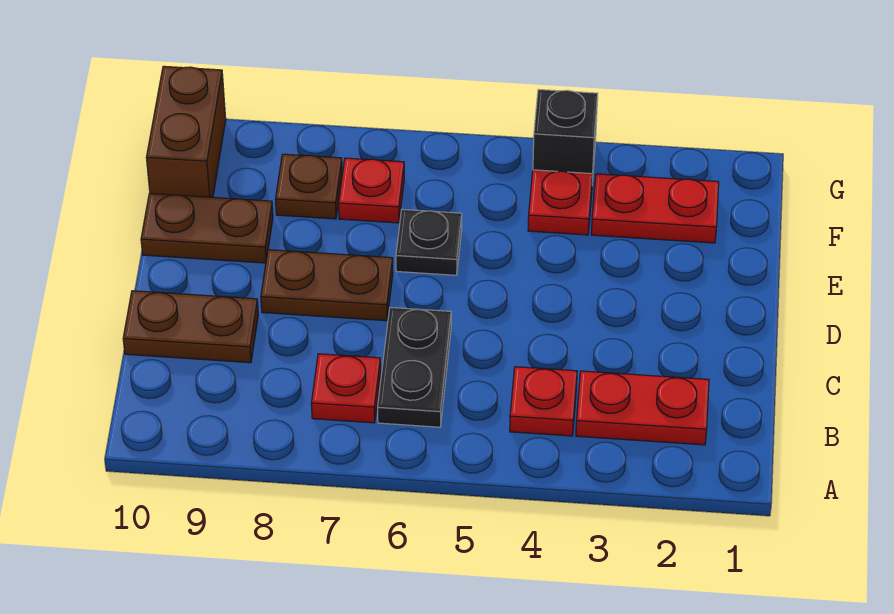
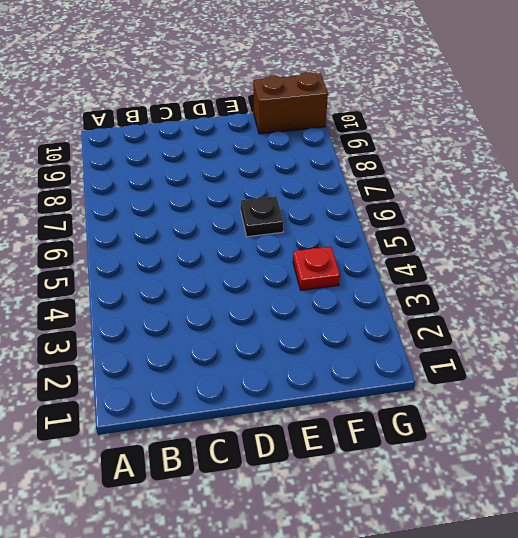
none -> red 1x2 plate [576,371,709,445]
none -> red 1x1 plate [510,367,577,436]
none -> black 1x2 plate [378,307,451,427]

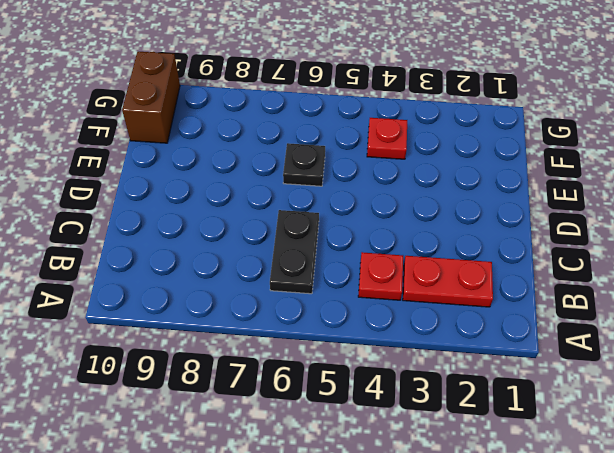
none -> red 1x1 plate [311,354,381,423]
none -> brown 1x2 plate [123,291,258,363]
none -> brown 1x2 plate [261,250,393,321]

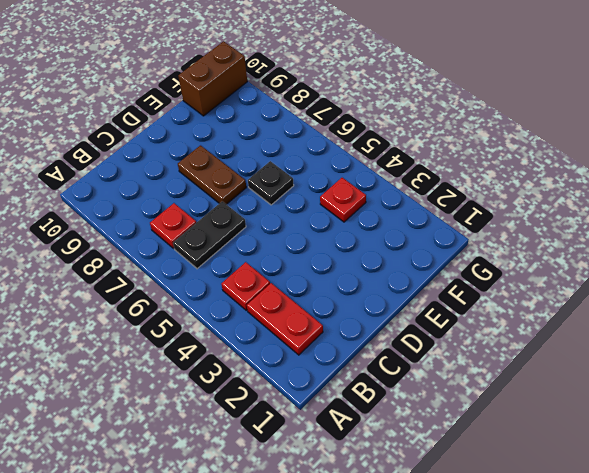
none -> brown 1x2 plate [123,291,258,363]
none -> brown 1x2 plate [141,193,273,263]
none -> red 1x2 plate [591,174,719,243]

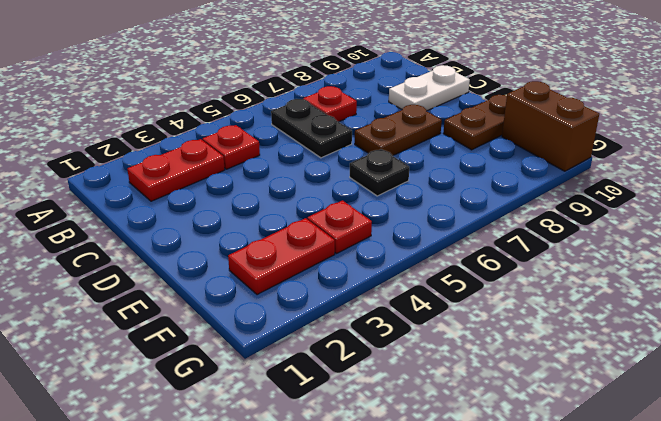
white 1x2 plate [389,65,470,111] -> brown 1x2 plate [123,291,258,363]
none -> red 1x1 plate [339,158,404,223]
none -> brown 1x1 plate [276,154,342,219]
none -> black 1x1 brick [533,89,598,181]

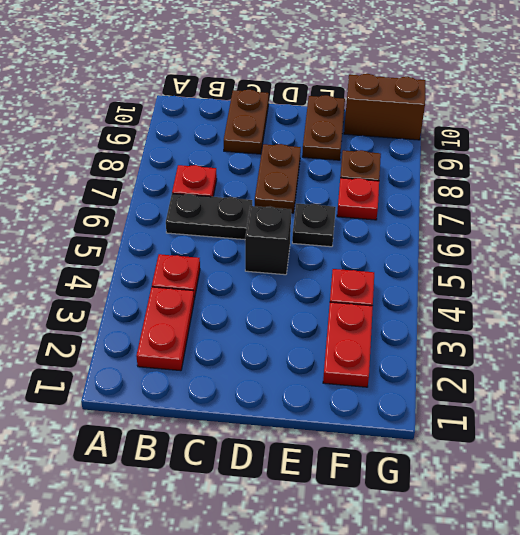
black 1x1 brick [245,206,291,275] -> black 1x1 brick moved to [533,89,598,181]

